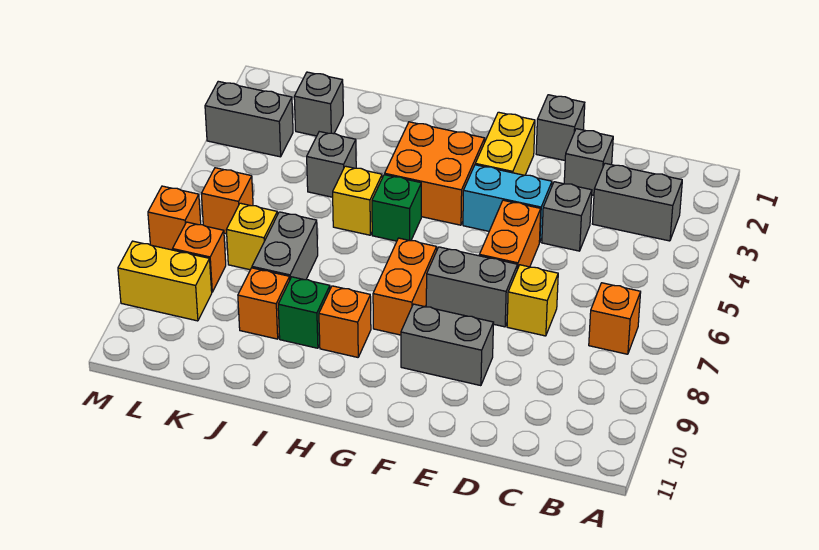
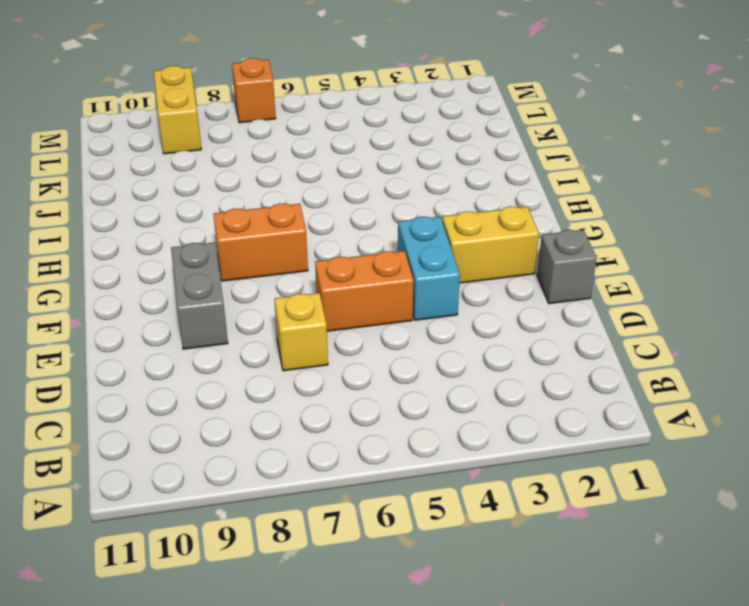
none -> grey 1x2 brick [592,163,682,241]
none -> orange 1x1 brick [589,283,641,354]
none -> grey 1x1 brick [564,129,613,195]

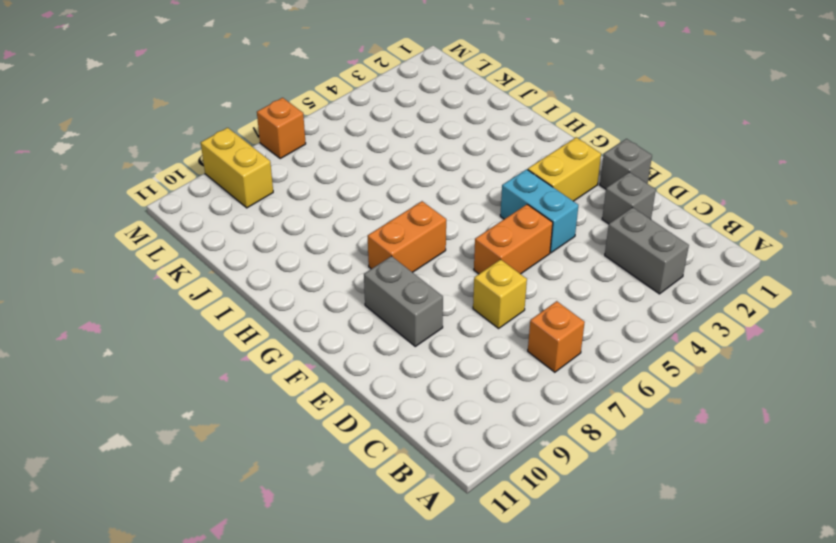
none -> grey 1x1 brick [542,182,592,251]
none -> grey 1x2 brick [426,247,517,327]
none -> orange 2x2 brick [385,122,485,225]

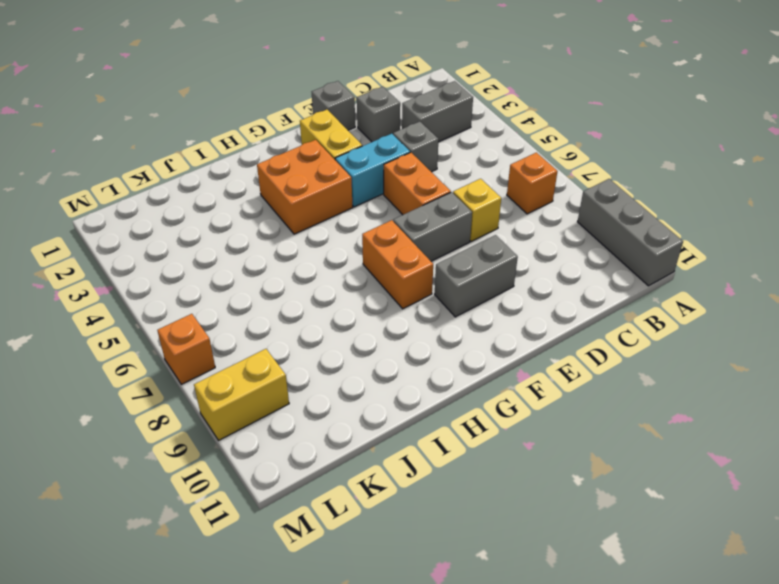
grey 1x3 brick [578,179,683,286] -> none
none -> green 1x1 brick [372,175,421,241]
none -> orange 1x1 brick [319,286,371,357]
none -> yellow 1x1 brick [333,166,382,235]

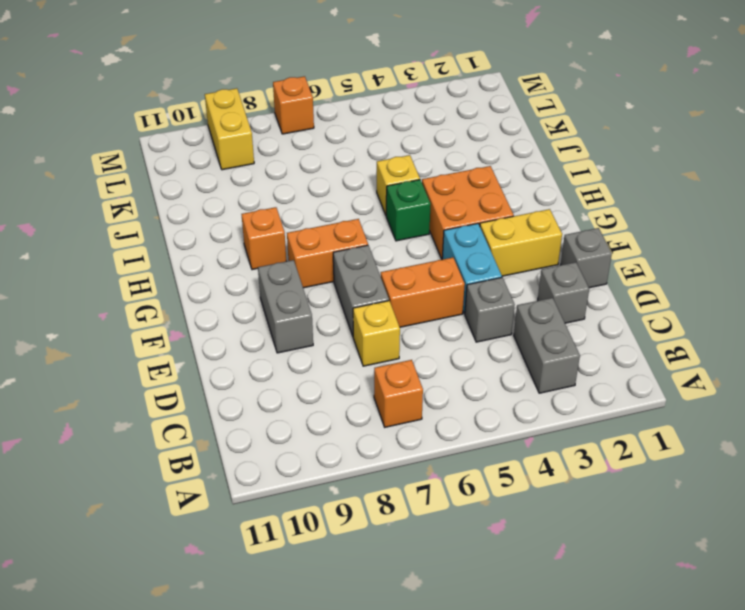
none -> green 1x1 brick [278,277,330,348]
none -> grey 1x1 brick [307,132,356,197]
none -> grey 1x2 brick [252,212,318,280]

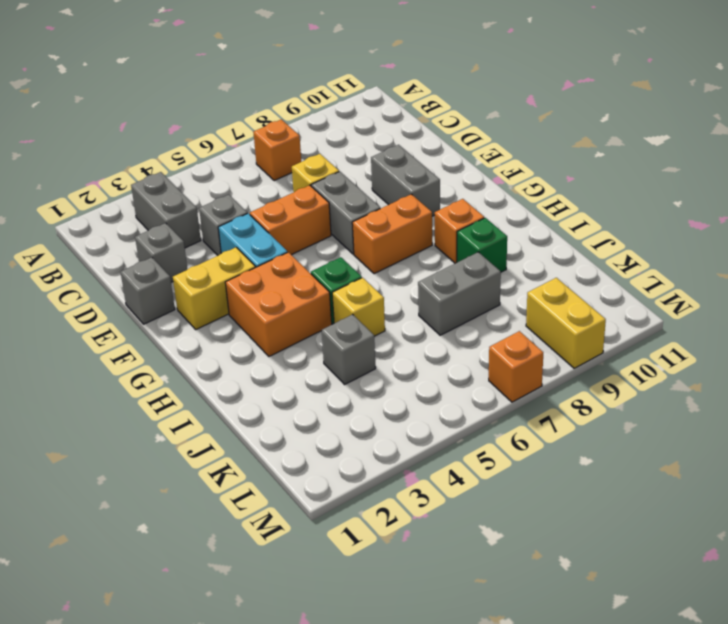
none -> orange 1x1 brick [238,268,290,339]
none -> grey 1x1 brick [294,72,343,136]
none -> yellow 1x1 brick [227,203,277,270]

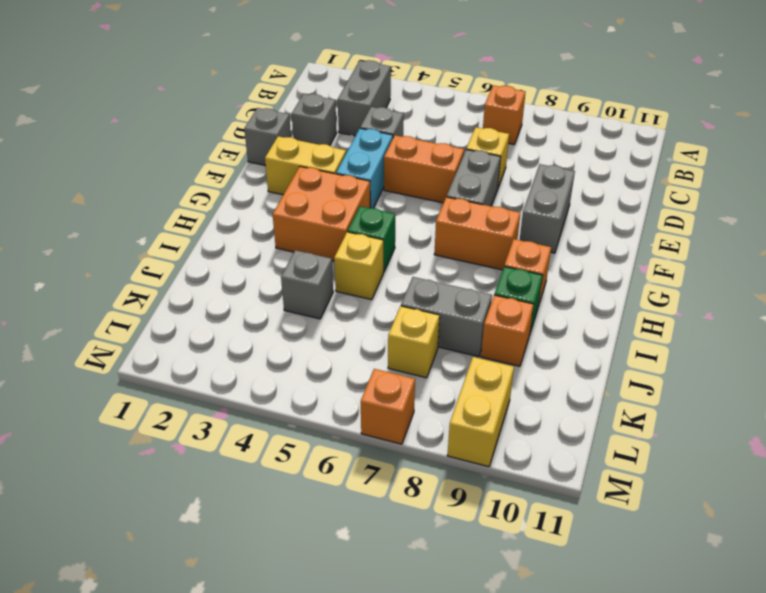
none -> grey 1x1 brick [294,72,343,136]
none -> grey 1x2 brick [205,81,293,157]
none -> orange 1x1 brick [201,168,253,234]

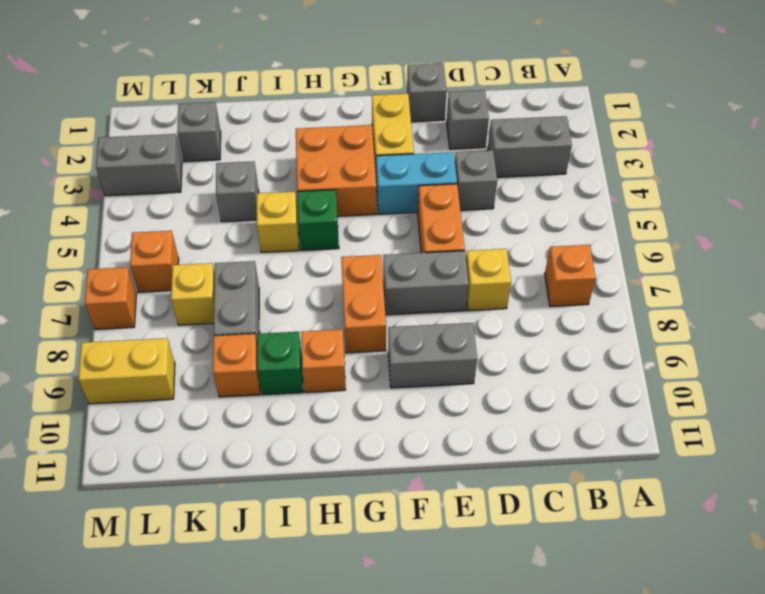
none -> orange 1x1 brick [173,222,226,292]

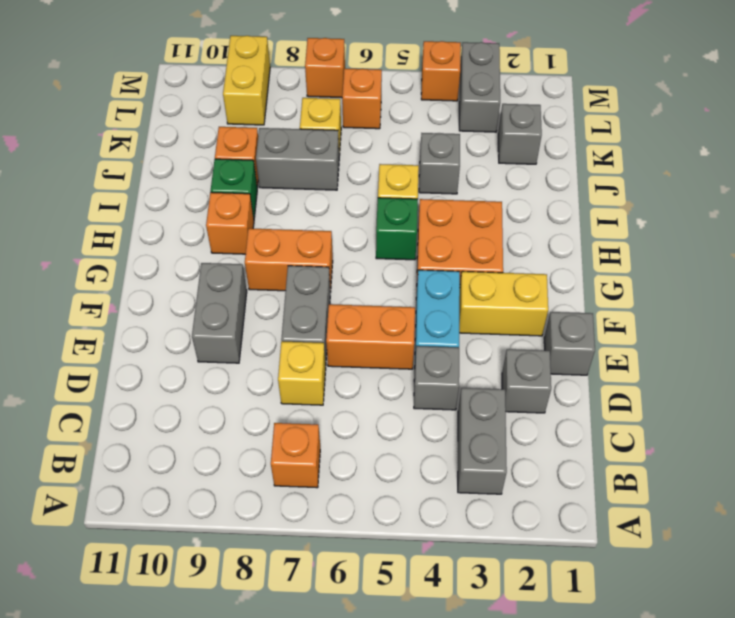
orange 1x1 brick [421,41,461,101] -> orange 1x1 brick moved to [173,222,226,292]

